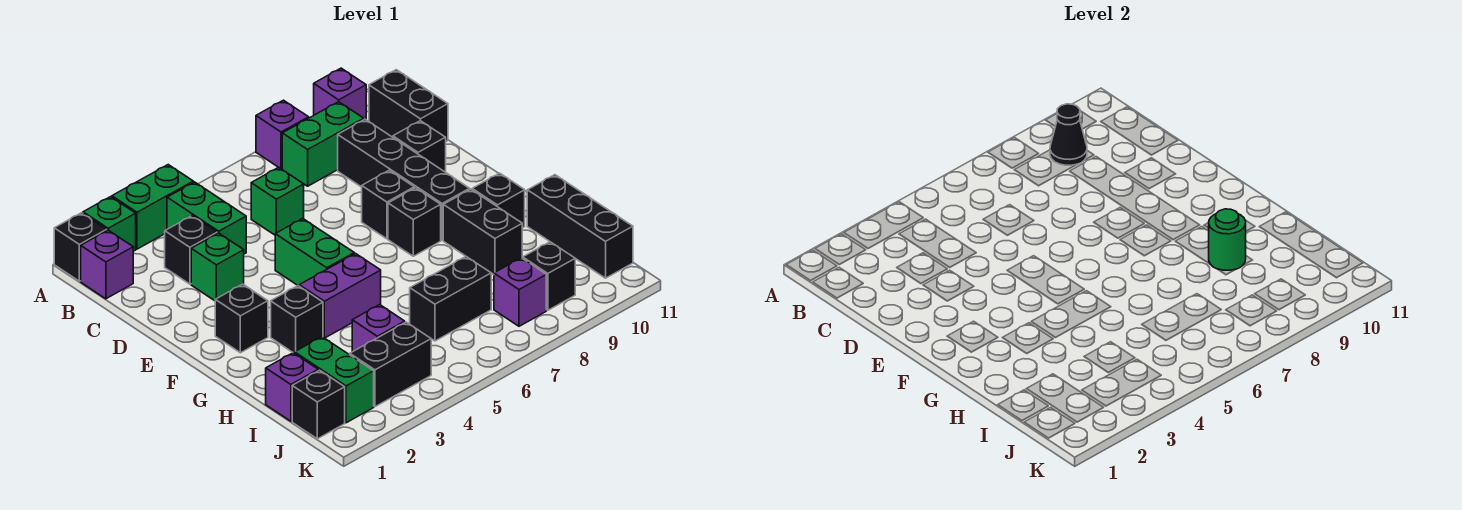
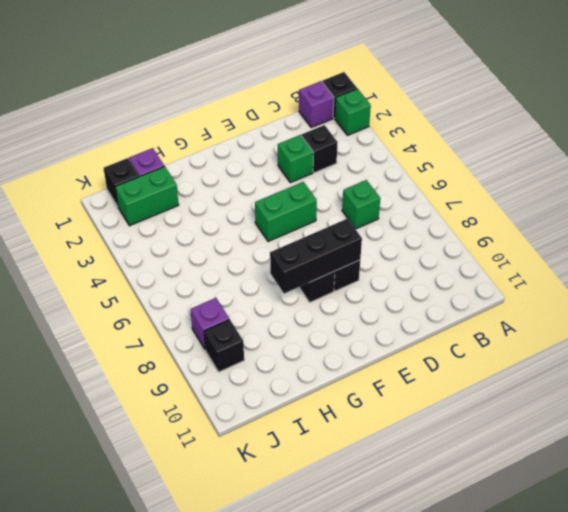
black 1x3 brick [270,219,362,294] -> black 1x3 brick moved to [527,175,633,278]
none -> green 1x2 brick [112,165,193,249]
none -> purple 1x1 brick [256,100,309,169]
none -> purple 1x1 brick [314,68,366,119]
none -> green 1x2 brick [167,182,246,254]

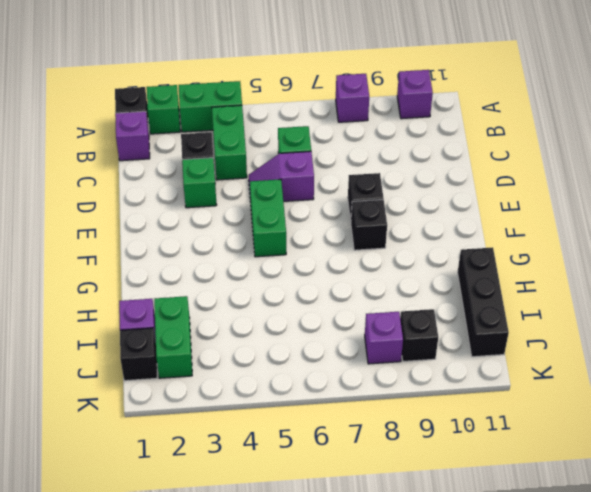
purple 1x2 slope [249,151,314,202] -> none
none -> green 1x2 brick [282,102,364,186]
none -> black 1x2 brick [369,70,448,141]
none -> black 1x4 brick [338,119,470,240]
none -> black 1x1 brick [393,121,446,172]

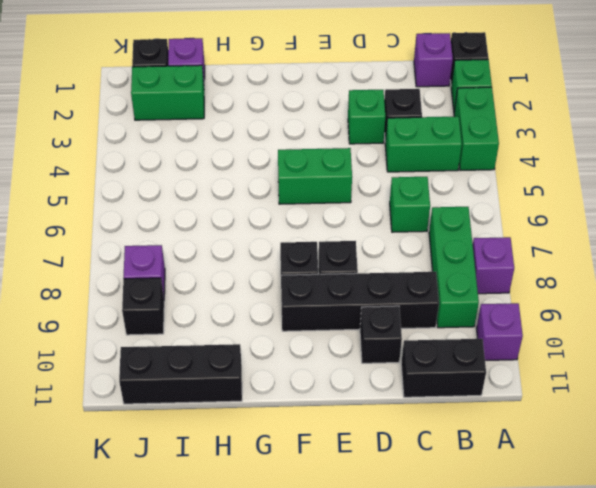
green 1x3 brick [429,207,479,328] -> green 1x2 brick [282,102,364,186]
none -> black 1x1 brick [215,284,268,353]
none -> black 1x1 brick [271,286,323,353]
none -> purple 1x2 brick [299,254,381,338]
none -> black 1x2 brick [443,189,522,275]

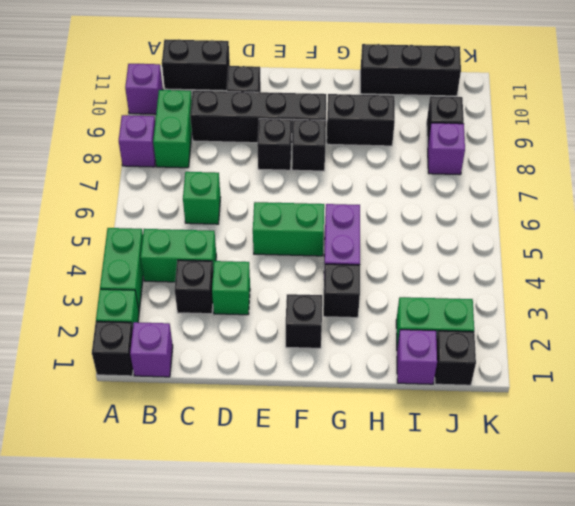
none -> black 1x1 brick [472,173,525,228]
none -> purple 1x1 brick [352,305,405,352]
none -> black 1x2 brick [410,257,491,341]
none -> black 1x2 brick [350,322,431,407]

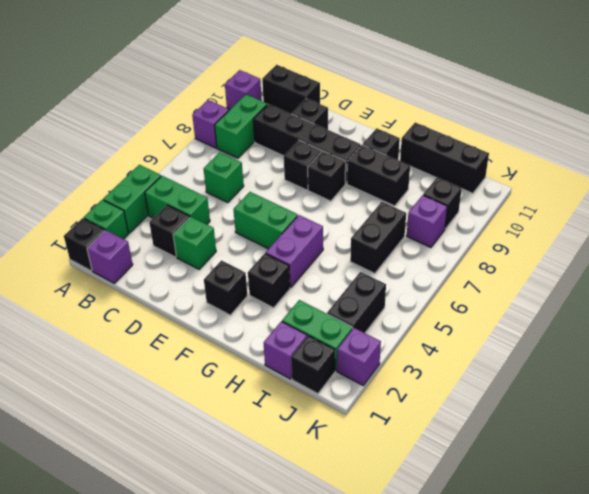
purple 1x1 brick [337,328,381,385] -> purple 1x1 brick moved to [352,305,405,352]
none -> black 1x1 cone [1050,104,1087,165]
none -> green 1x1 round brick [1209,209,1246,270]

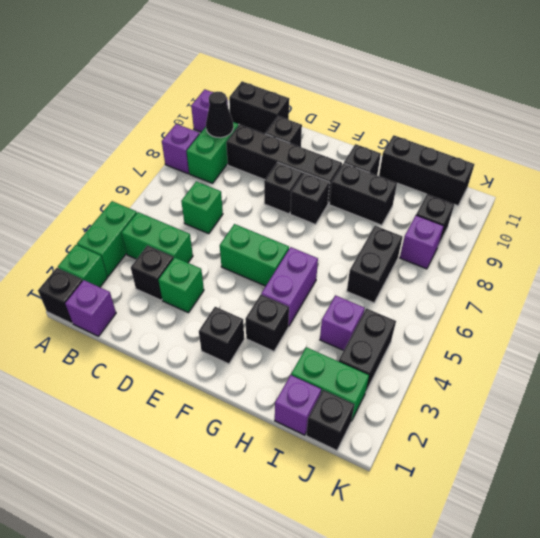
none -> green 1x1 round brick [1209,209,1246,270]

